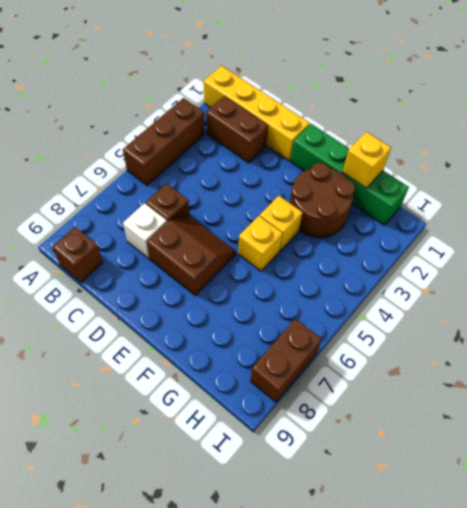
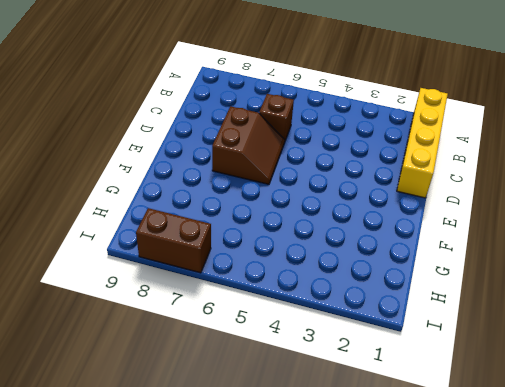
none -> brown 1x3 brick [123,98,205,185]
none -> brown 1x2 brick [206,96,268,163]
none -> brown 1x1 brick [52,227,103,283]

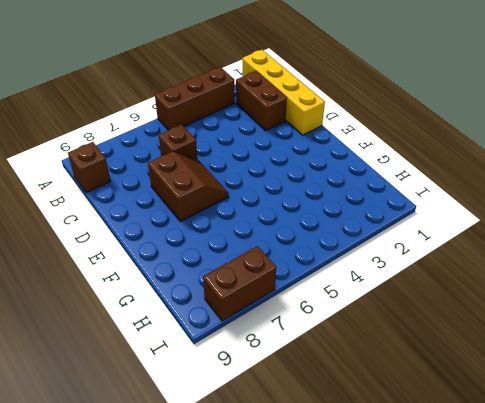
none -> white 1x1 brick [123,203,167,258]
none -> green 1x4 brick [290,124,409,225]
none -> brown 2x2 round brick [290,163,355,237]

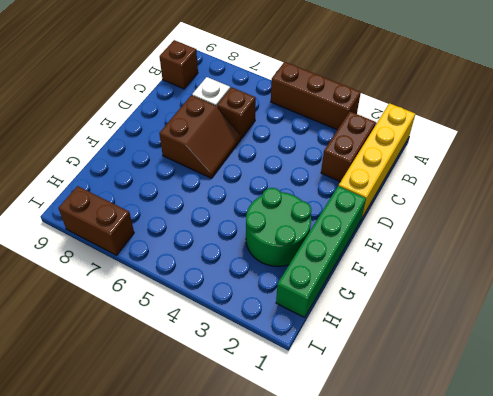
green 2x2 round brick [246,188,311,266] -> brown 2x2 round brick [290,163,355,237]
none -> yellow 1x1 brick [260,196,302,250]
none -> yellow 1x1 brick [238,216,283,271]
none -> yellow 1x1 brick [342,132,391,188]

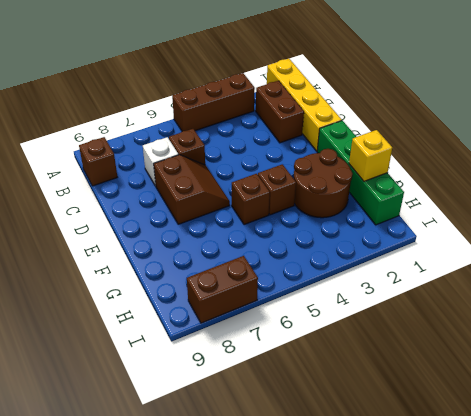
brown 1x1 brick [258,164,296,215] -> yellow 1x1 brick [260,196,302,250]
brown 1x1 brick [232,174,270,225] -> yellow 1x1 brick [238,216,283,271]

